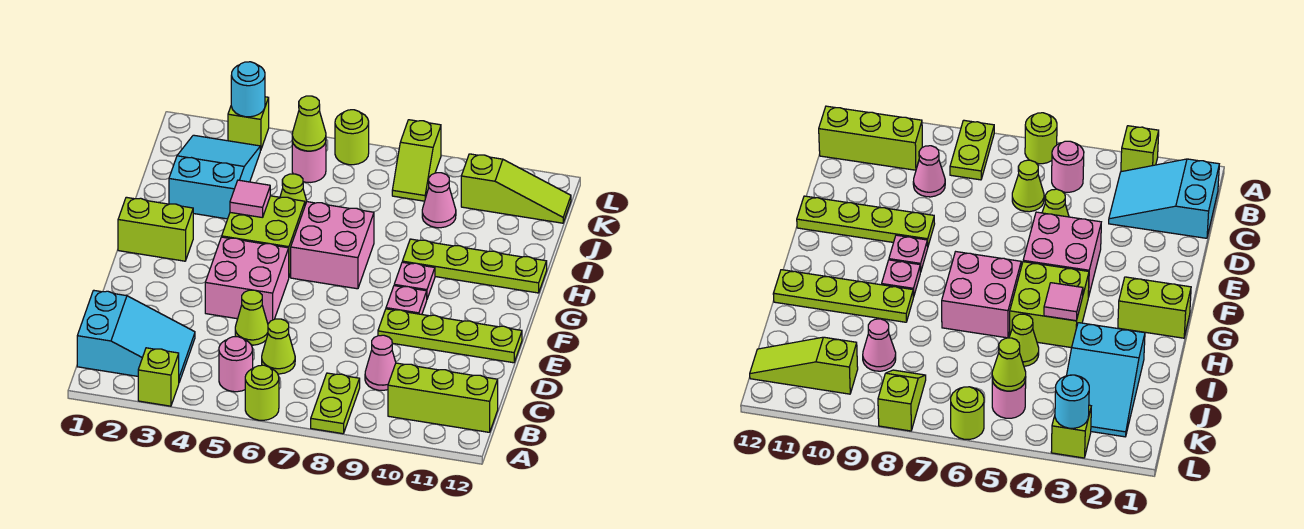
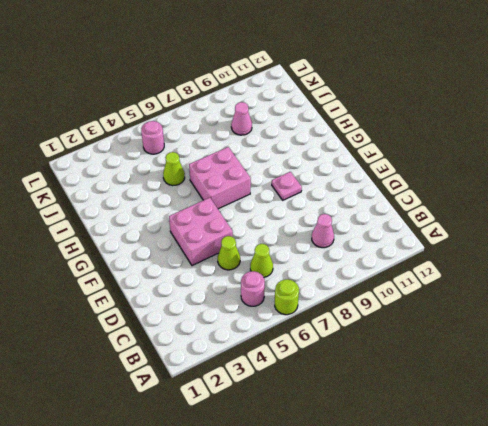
none -> lime 1x1 brick [138,348,179,406]
none -> lime 1x2 plate [311,373,360,434]
none -> cyan 2x3 slope [77,290,195,382]

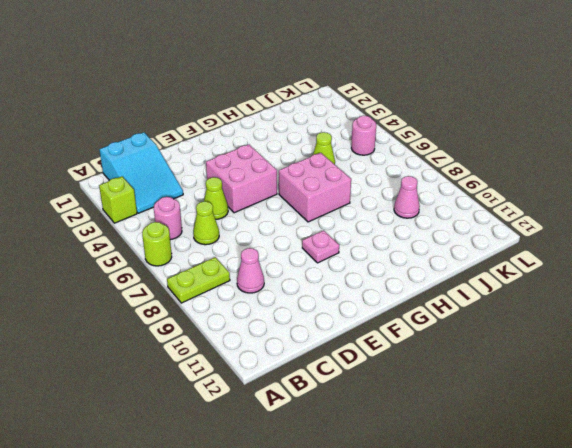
none -> lime 1x3 brick [388,363,498,432]
none -> lime 1x4 plate [378,309,522,363]
none -> lime 1x2 brick [118,197,193,261]

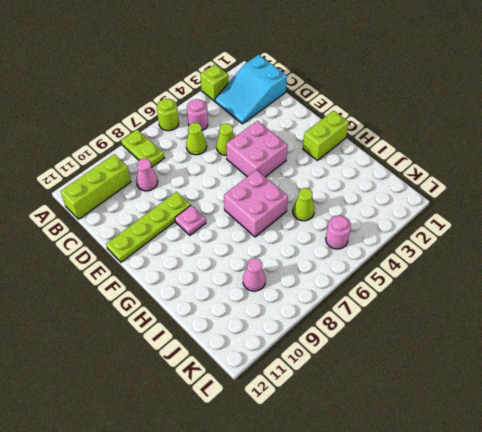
none -> lime 2x2 brick [222,196,305,277]
none -> pink 1x1 plate [394,262,435,299]
none -> lime 1x4 plate [402,239,547,293]

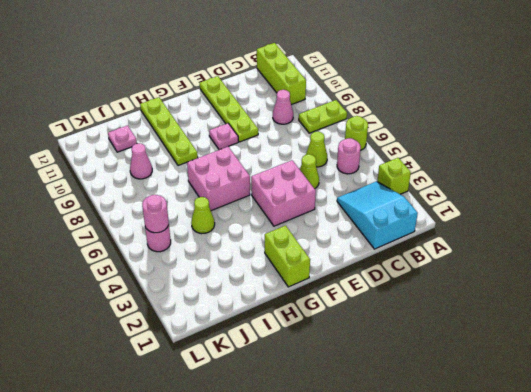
pink 1x1 plate [108,126,137,152] -> pink 1x1 plate moved to [394,262,435,299]
pink 1x1 round brick [142,195,169,233] -> lime 1x1 cone [292,96,326,151]
none -> lime 2x2 brick [222,196,305,277]
none -> cyan 2x3 slope [169,135,260,219]
none -> lime 1x2 slope [392,120,441,201]

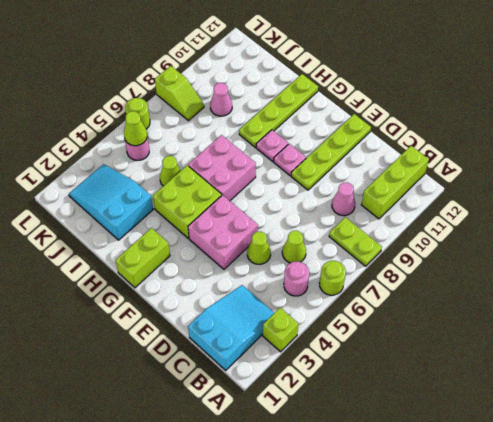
none -> lime 1x3 slope [461,154,571,223]
none -> lime 1x1 brick [228,97,269,151]
none -> pink 1x1 tile [230,180,270,218]

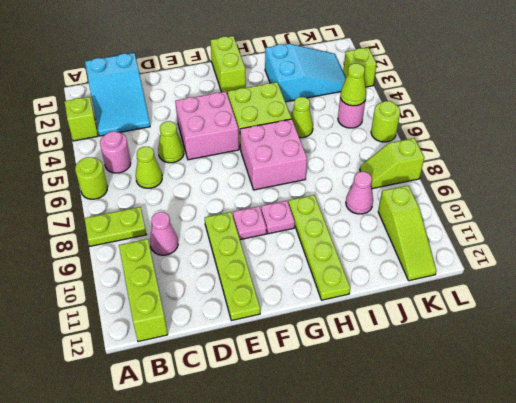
none -> pink 1x1 tile [230,180,270,218]
none -> cyan 1x1 round brick [231,62,265,117]

